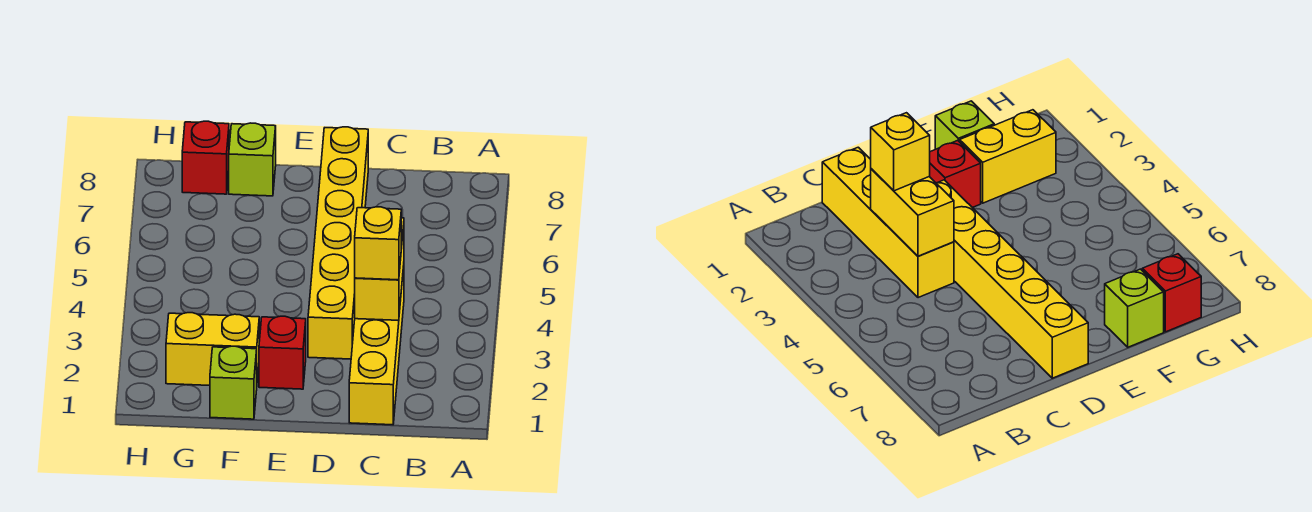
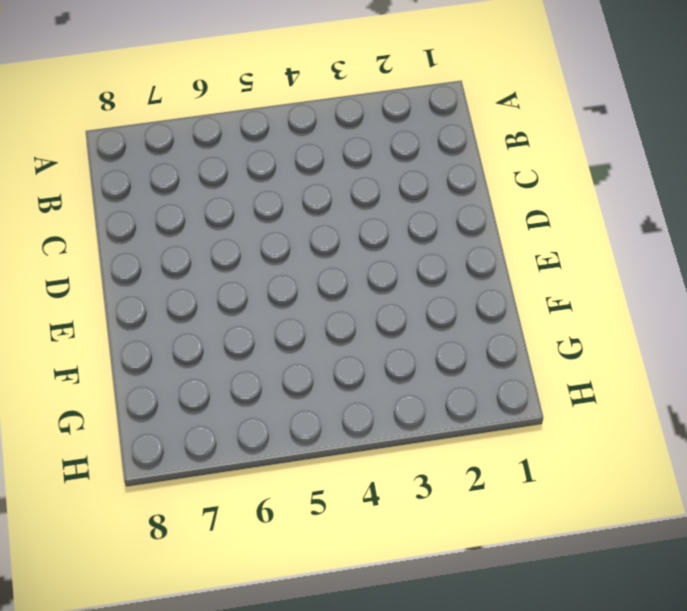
none -> yellow 1x4 brick [349,266,404,425]
none -> yellow 1x6 brick [308,127,368,359]

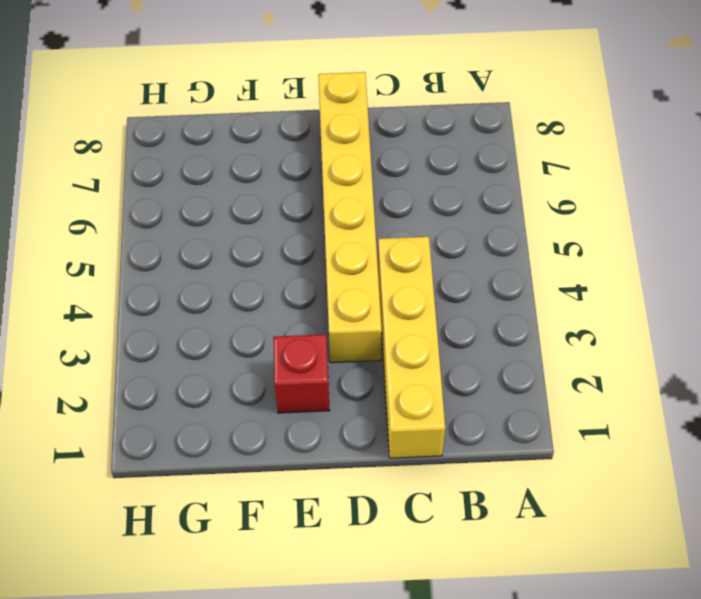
none -> lime 1x1 brick [210,346,257,419]
none -> yellow 1x2 brick [166,313,259,386]

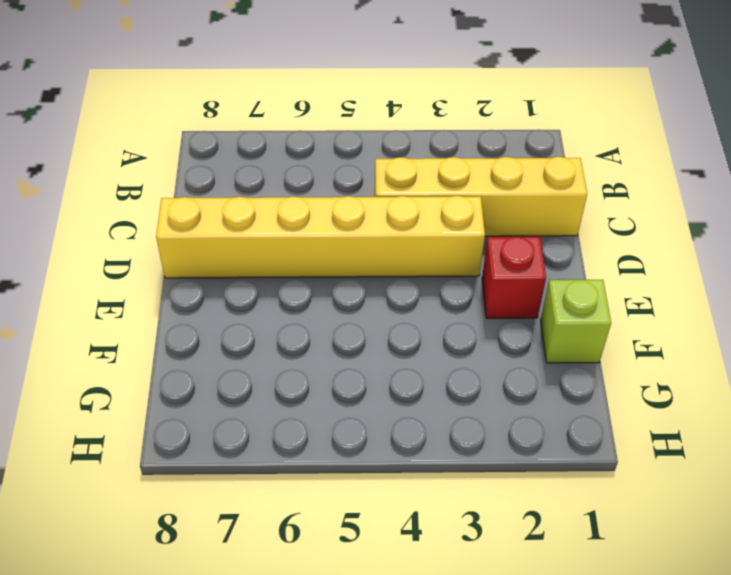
none -> yellow 1x2 brick [166,313,259,386]
none -> lime 1x1 brick [229,123,276,196]

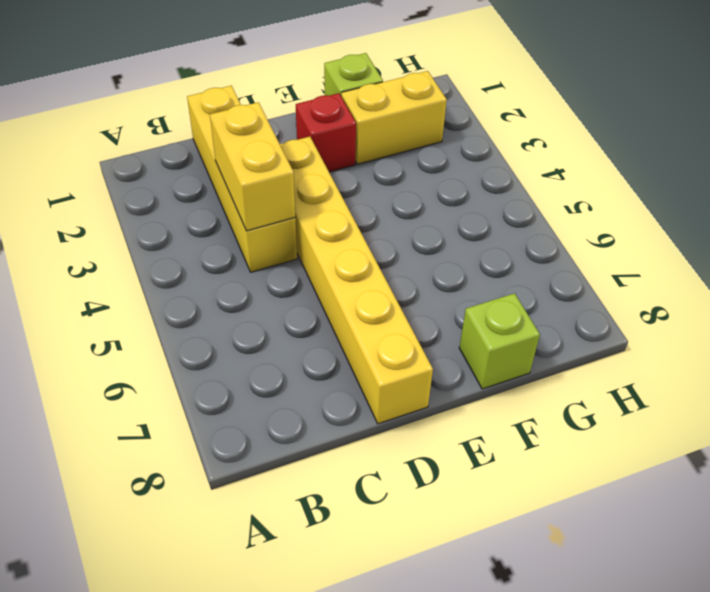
none -> red 1x1 brick [182,121,229,194]
none -> yellow 1x1 brick [355,207,401,280]

